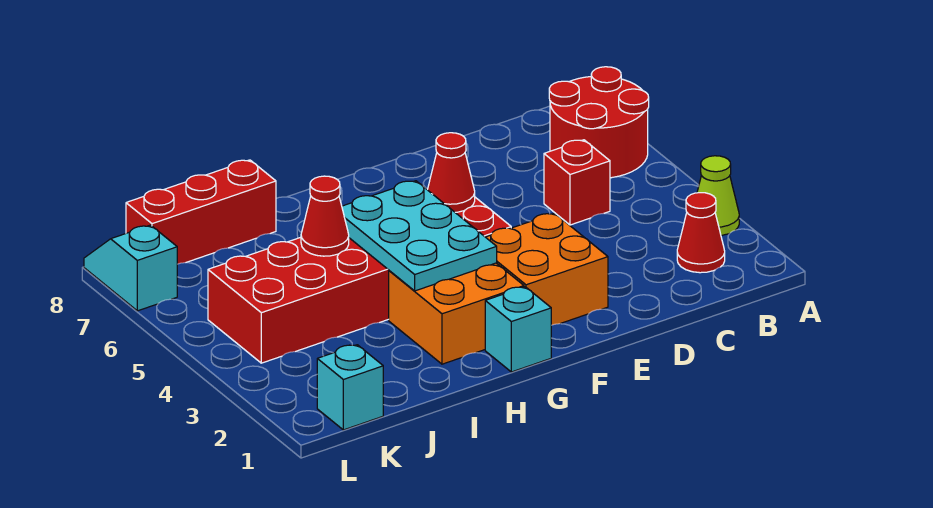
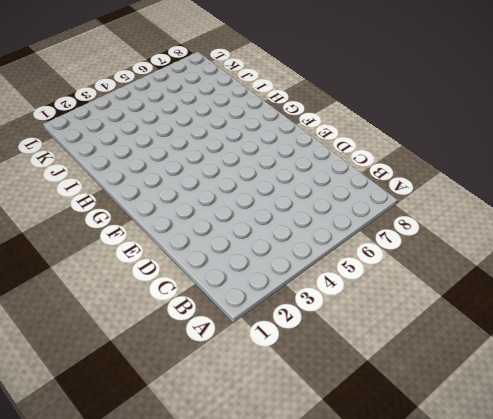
none -> lime 1x1 cone [697,156,739,235]
none -> red 2x2 round brick [549,67,649,178]
none -> red 1x1 cone [677,193,725,273]

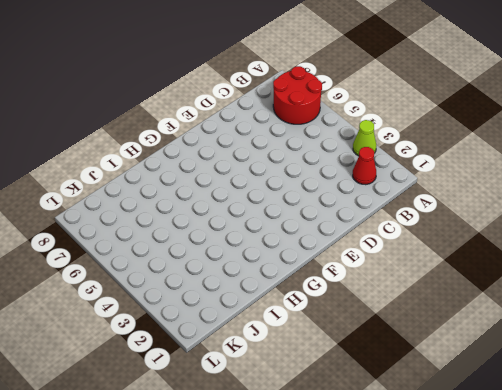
none -> red 1x1 brick [544,140,610,225]
none -> orange 2x2 brick [486,213,608,325]
none -> red 2x6 brick [208,197,511,363]

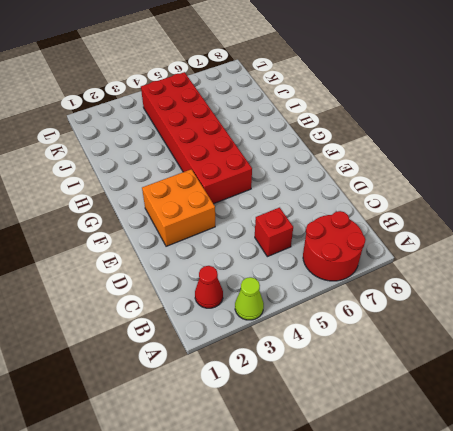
none -> cyan 1x1 brick [485,287,551,372]
none -> orange 2x2 brick [389,263,524,364]
none -> red 1x3 brick [126,160,276,264]

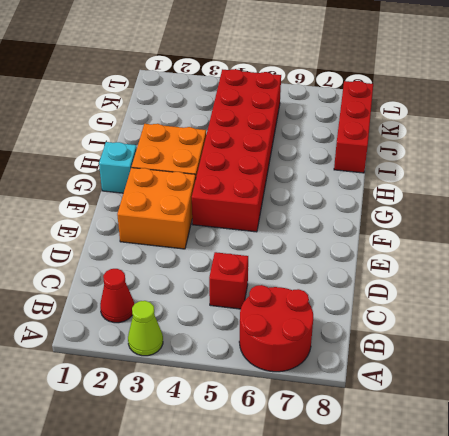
none -> cyan 1x1 brick [317,345,383,430]
none -> cyan 1x2 slope [84,225,177,311]
none -> red 1x1 cone [428,133,475,212]

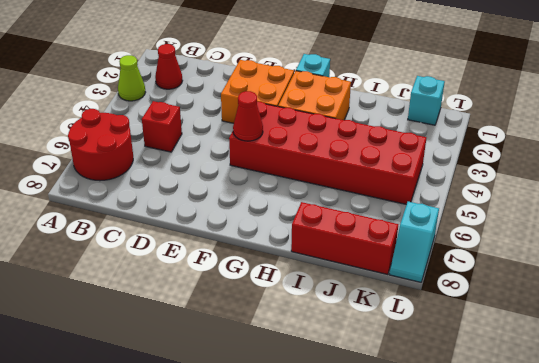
none -> cyan 2x3 plate [342,181,497,291]
none -> red 1x1 cone [301,176,349,256]

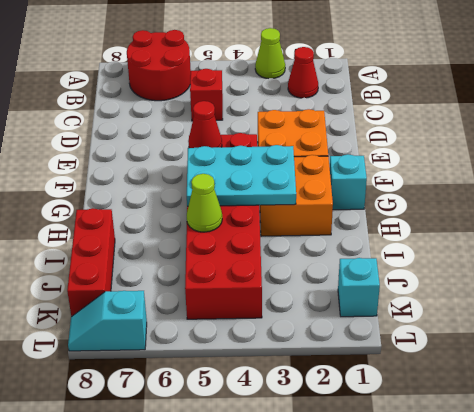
lime 1x1 cone [187,174,222,232] -> red 1x1 cone [301,176,349,256]

